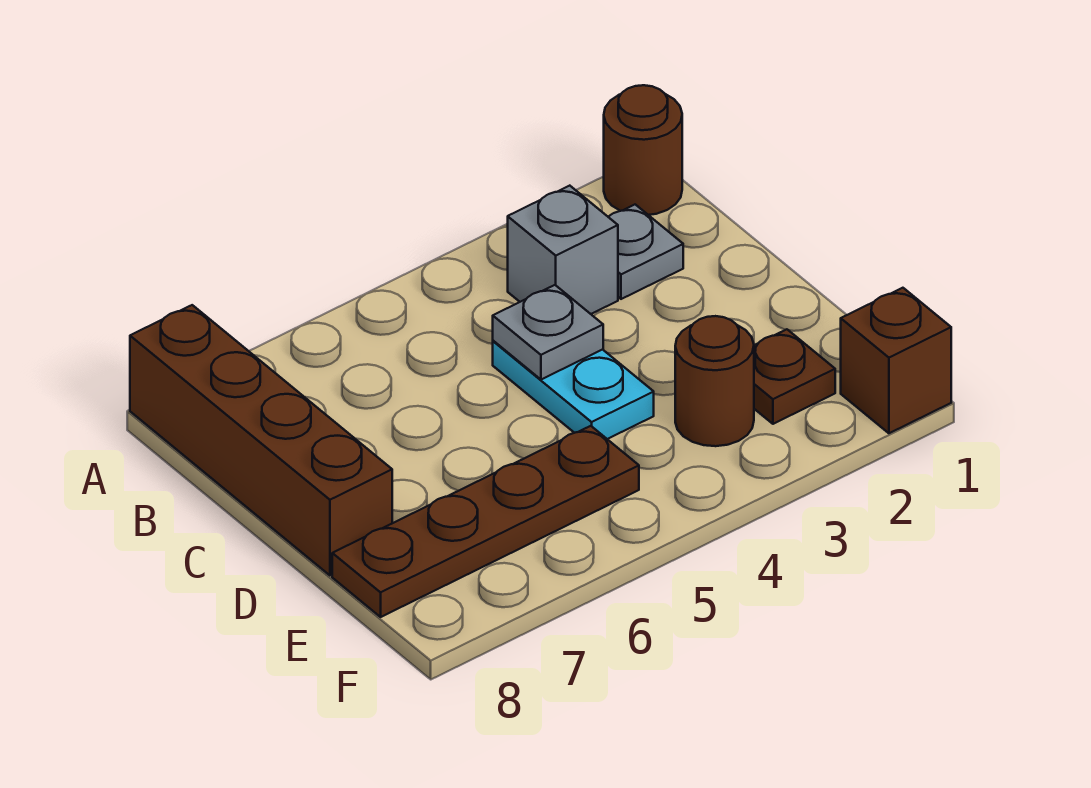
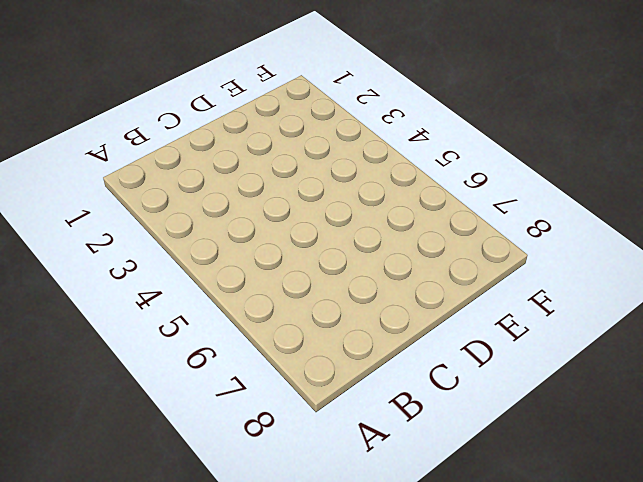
none -> brown 1x1 round brick [604,85,682,215]
none -> brown 1x4 brick [130,305,392,575]

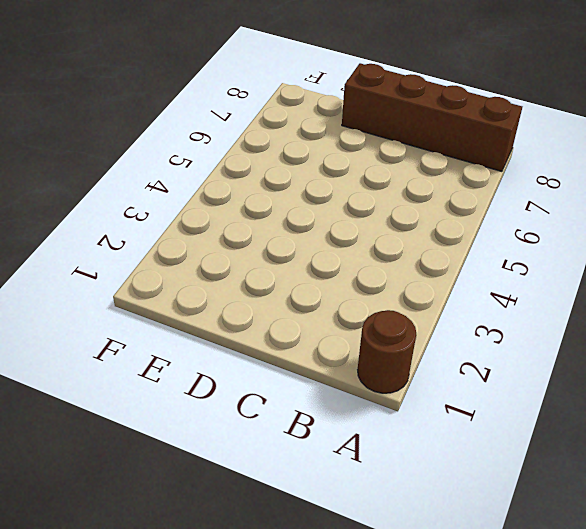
none -> grey 1x1 plate [609,205,683,299]
none -> grey 1x1 brick [508,186,618,314]

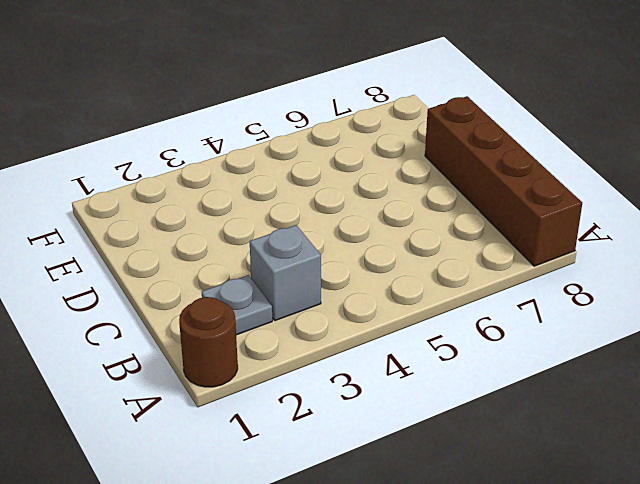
none -> cyan 1x2 plate [493,341,654,439]
none -> brown 1x1 plate [754,329,835,424]

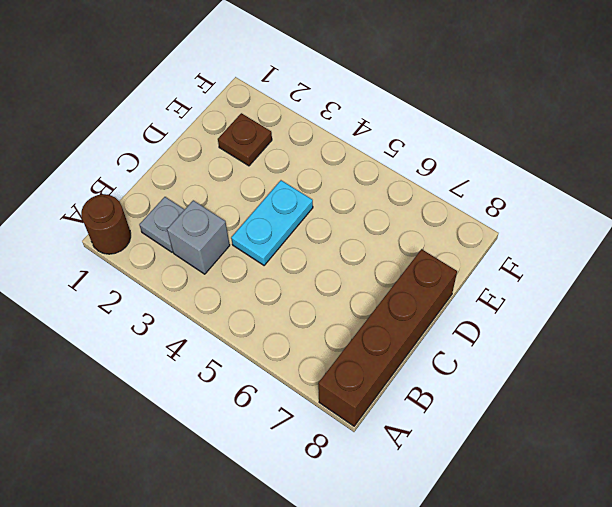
none -> brown 1x1 round brick [675,316,754,446]
none -> brown 1x4 plate [332,426,639,617]

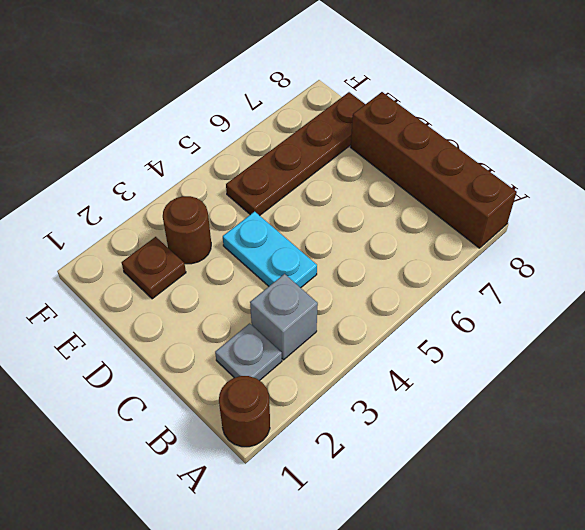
none -> brown 1x1 brick [841,288,951,433]
none -> grey 1x1 plate [493,285,603,380]

